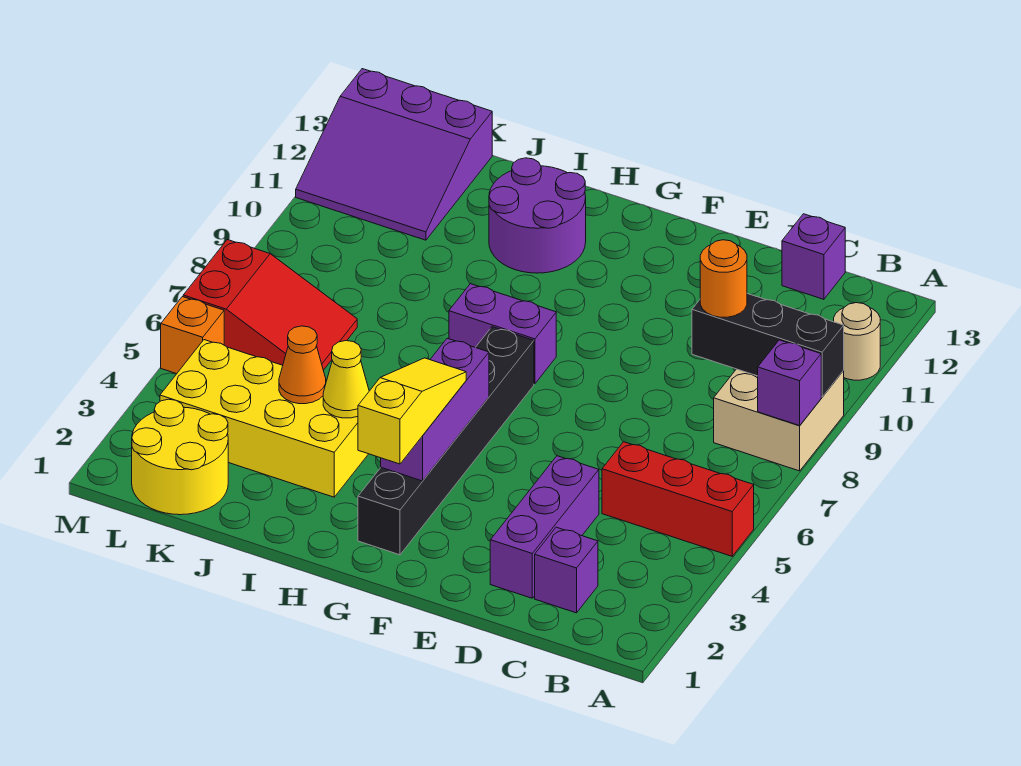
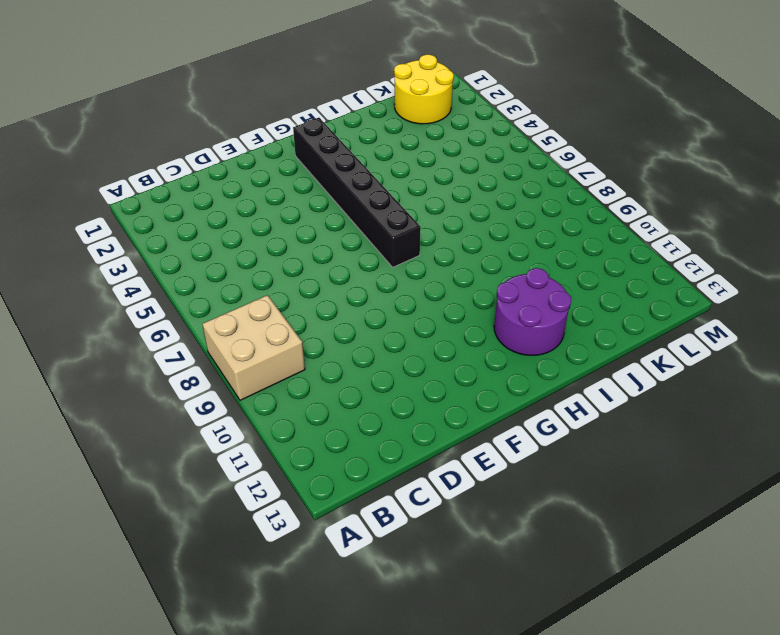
none -> red 1x3 brick [602,442,754,556]
none -> tan 1x1 round brick [834,303,880,380]
none -> purple 1x1 brick [535,527,598,613]

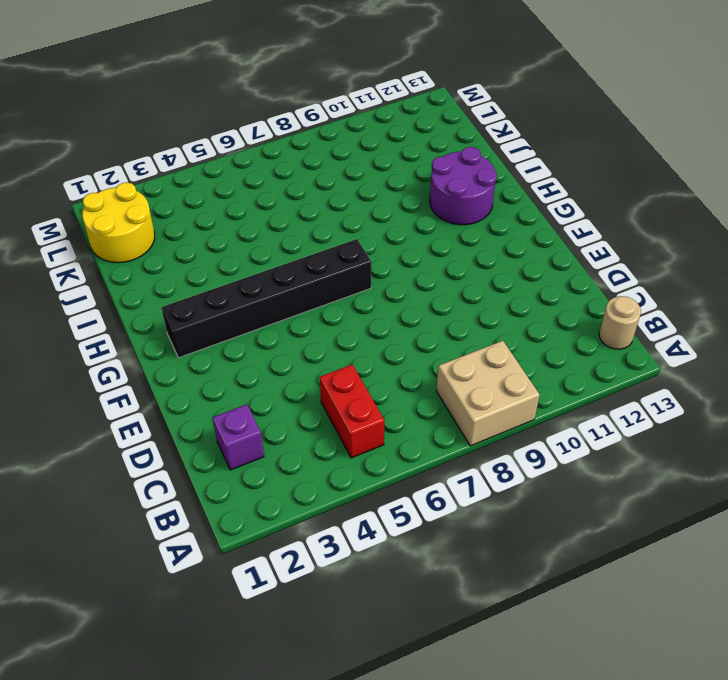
red 1x2 brick [320,365,384,458] -> red 1x3 brick [602,442,754,556]
tan 1x1 round brick [599,296,641,349] -> tan 1x1 round brick moved to [834,303,880,380]
none -> purple 1x1 brick [782,214,845,299]
none -> purple 1x3 brick [490,456,599,598]
none -> purple 1x2 brick [449,284,556,384]

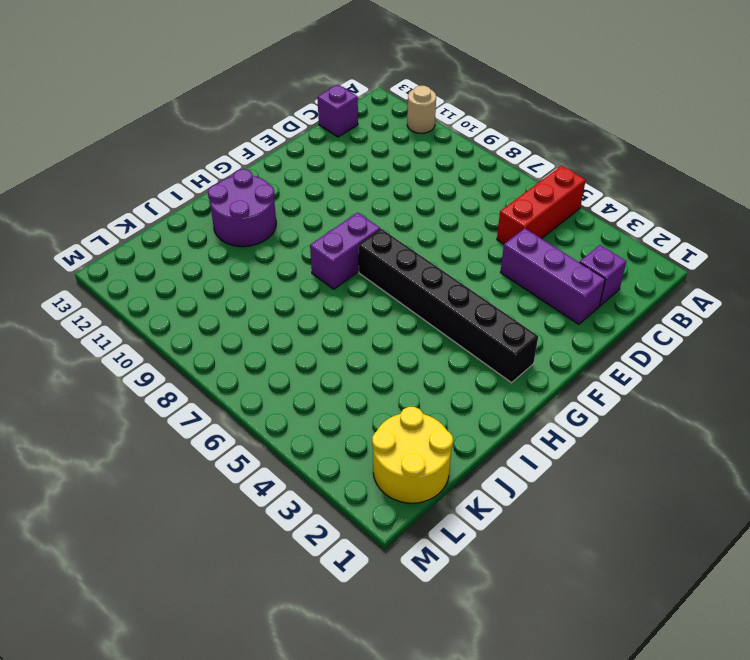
none -> tan 2x2 brick [714,369,844,471]
none -> yellow 2x4 brick [160,340,368,497]
none -> red 2x3 slope [183,240,357,370]

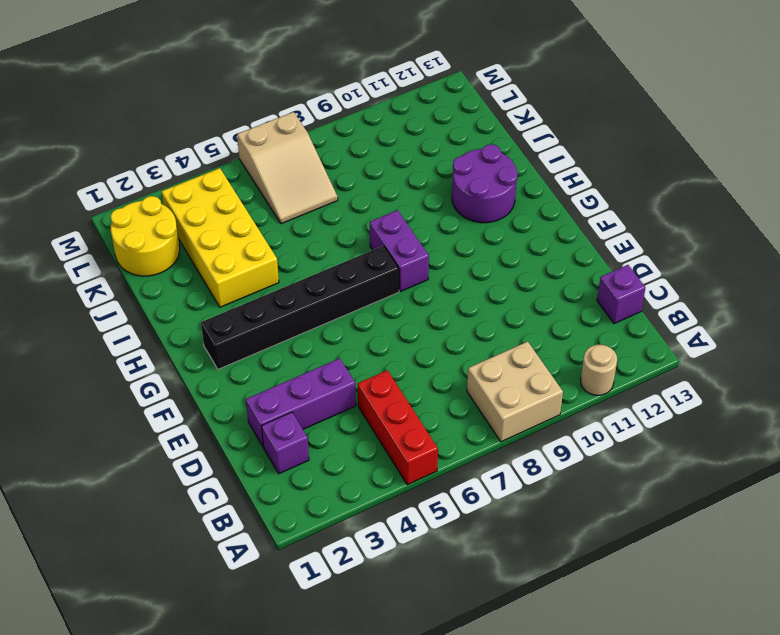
tan 2x3 slope [237,112,338,224] -> red 2x3 slope [183,240,357,370]
none -> purple 3x3 slope [296,69,492,240]
none -> orange 1x1 brick [161,297,224,374]
none -> purple 1x1 brick [758,340,821,426]

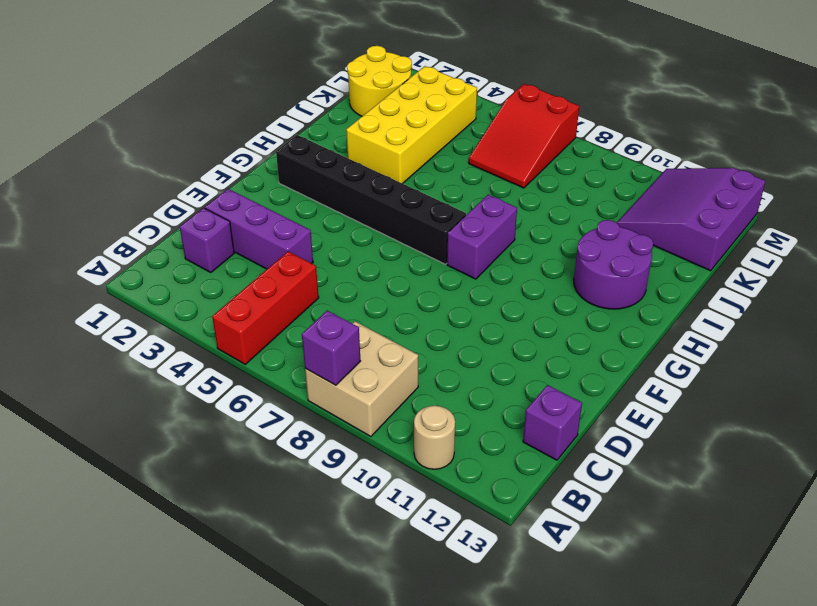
none -> orange 1x1 brick [161,297,224,374]
none -> black 1x3 brick [692,294,844,397]
none -> purple 1x3 brick [381,338,489,481]

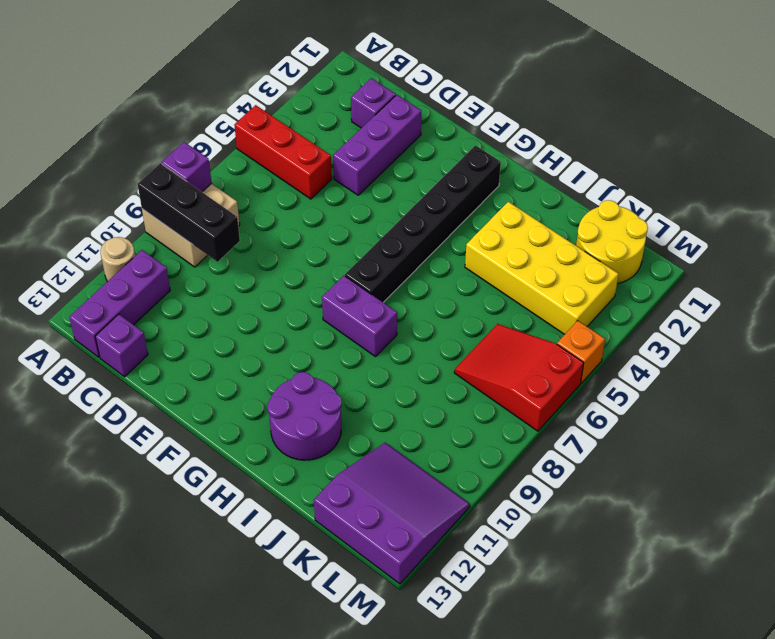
purple 1x3 brick [69,250,170,357] -> purple 1x3 brick moved to [381,338,489,481]
none -> yellow 1x1 cone [323,341,369,418]
none -> orange 1x1 cone [279,326,326,404]
none -> orange 1x1 round brick [700,240,747,317]

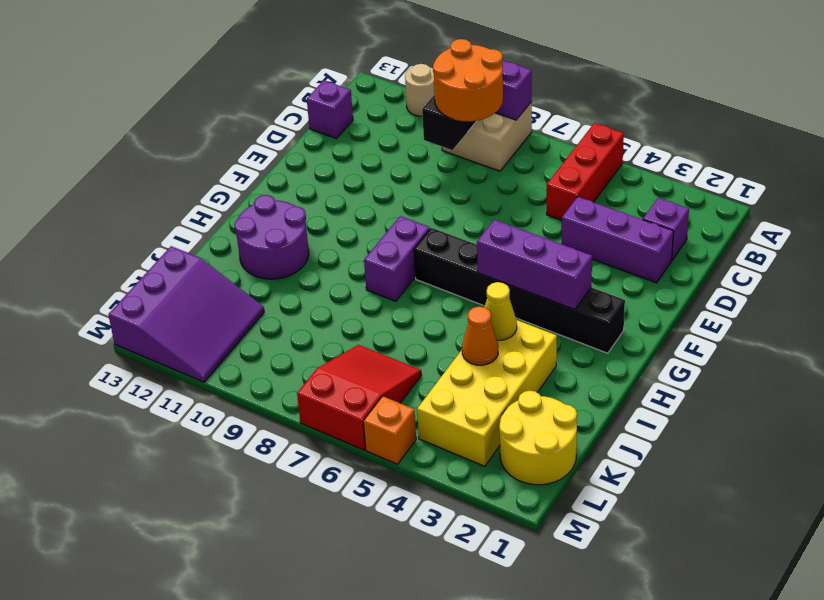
orange 2x2 round brick [433,39,503,121] -> orange 1x1 round brick [700,240,747,317]
none -> yellow 1x3 slope [358,358,466,464]

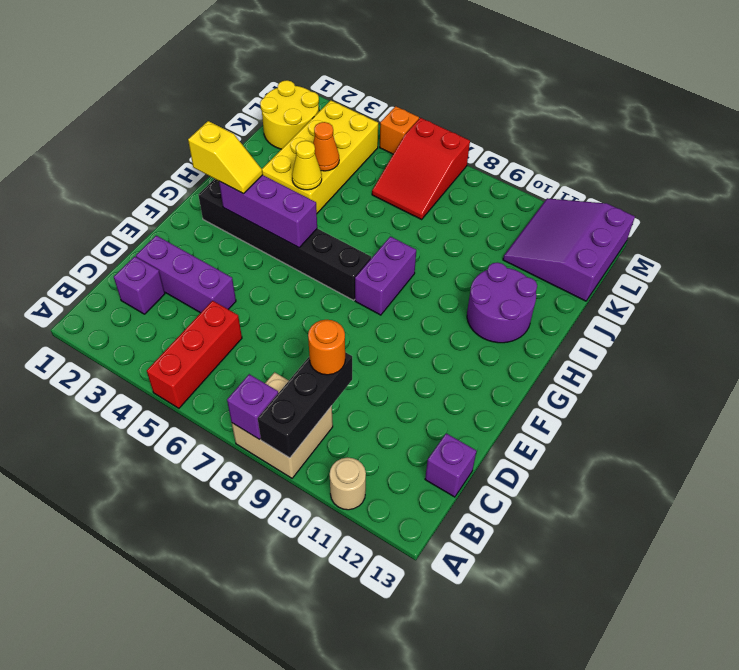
yellow 1x2 slope [188,121,263,194] -> yellow 1x3 slope [358,358,466,464]

